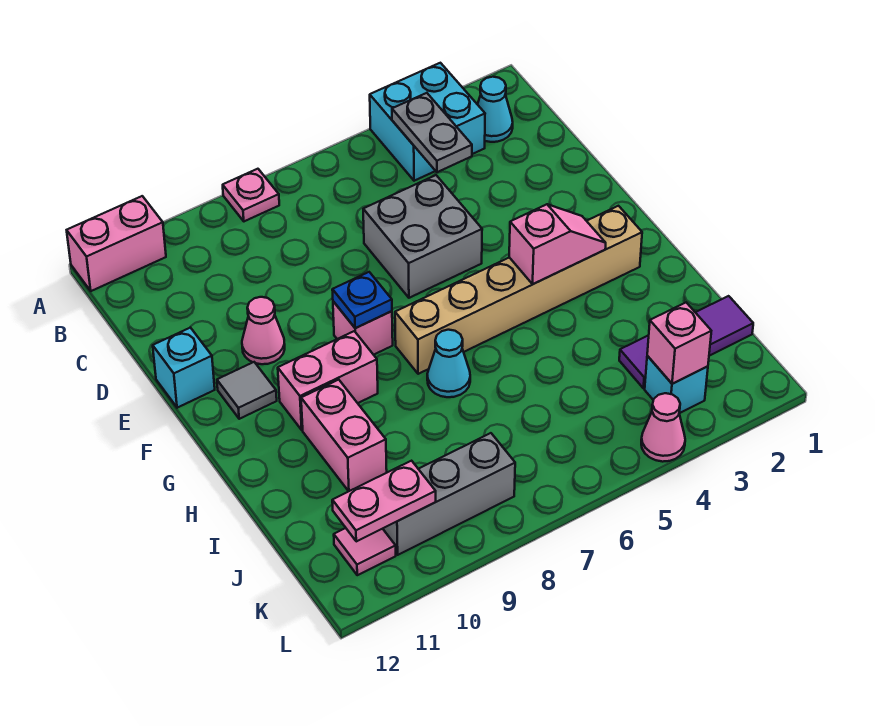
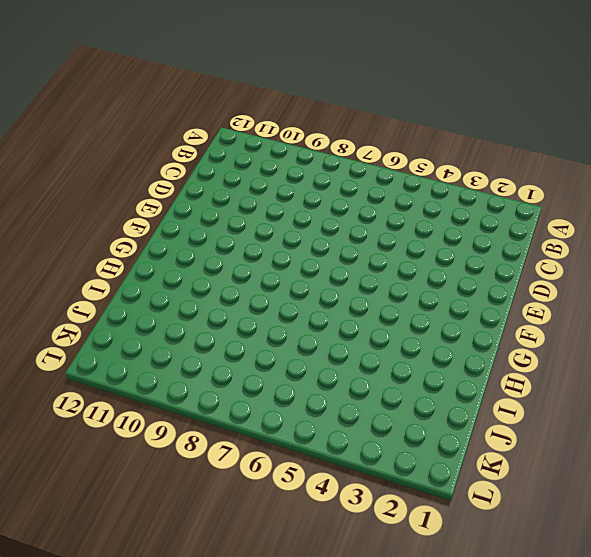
none -> cyan 2x2 brick [370,63,485,181]
none -> pink 1x1 plate [223,169,279,221]
none -> pink 1x2 brick [67,196,166,291]

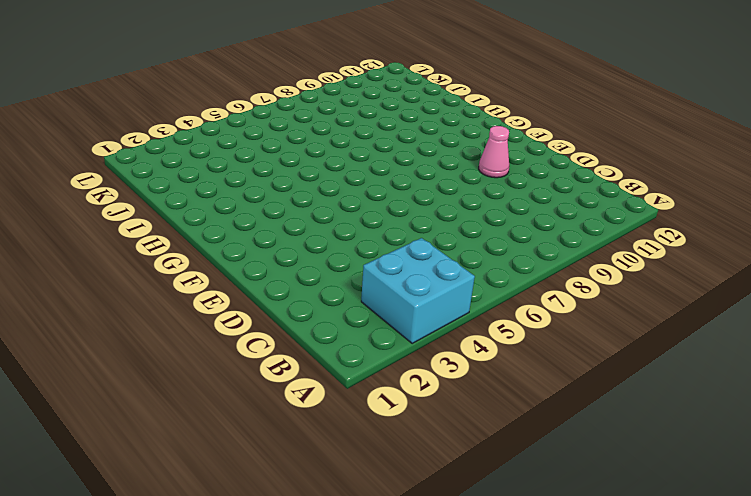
none -> pink 1x1 plate [223,169,279,221]
none -> pink 1x2 brick [67,196,166,291]
none -> cyan 1x1 cone [477,77,513,142]

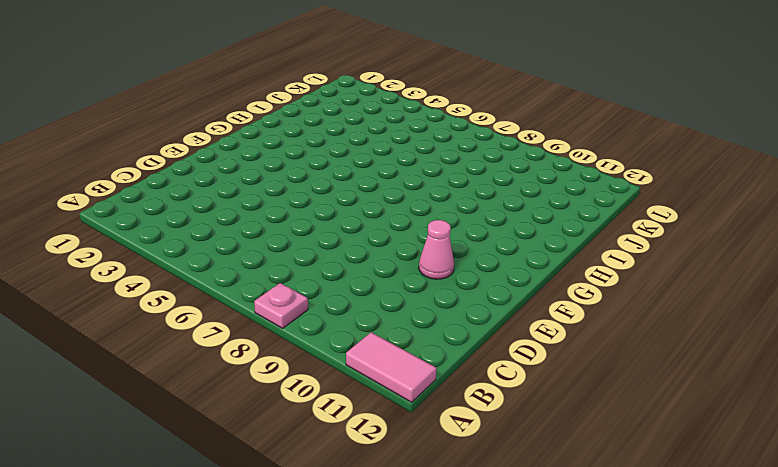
pink 1x2 tile [346,332,437,402] -> pink 1x2 brick [67,196,166,291]
none -> cyan 2x2 brick [370,63,485,181]
none -> cyan 1x1 cone [477,77,513,142]
none -> grey 2x2 brick [363,175,482,298]

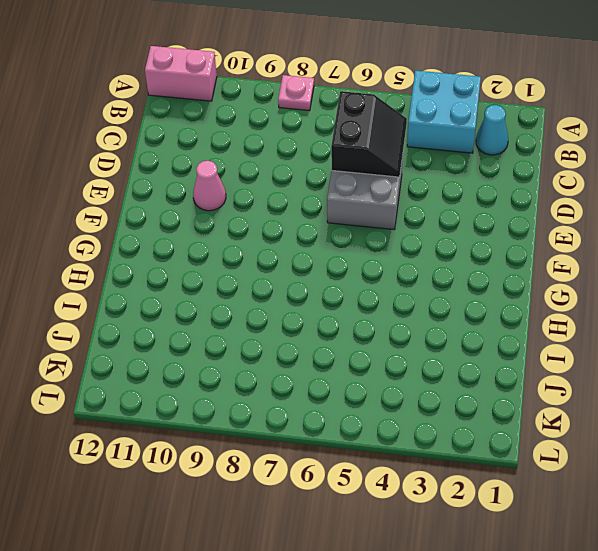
black 2x2 slope [331,91,407,177] -> none
none -> cyan 1x1 brick [153,328,215,408]
none -> pink 1x1 brick [333,301,393,355]
none -> grey 1x1 tile [217,362,277,419]

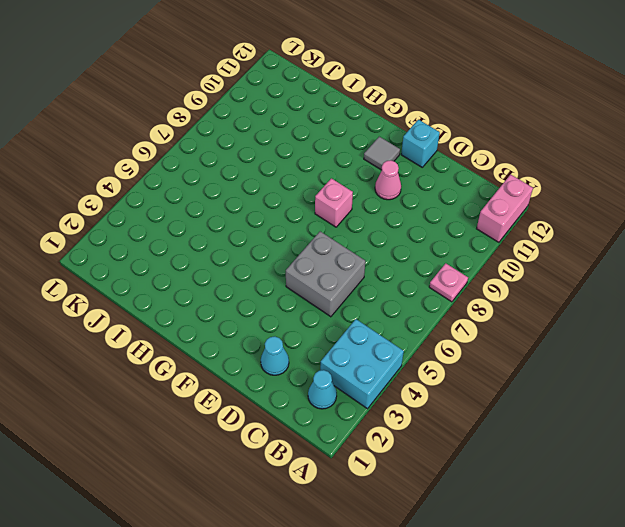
cyan 1x1 cone [261,337,289,375] -> cyan 1x1 cone moved to [427,330,470,397]
none -> tan 1x6 brick [395,206,642,374]
none -> pink 1x2 brick [278,331,378,430]
none -> pink 1x2 brick [301,380,387,491]

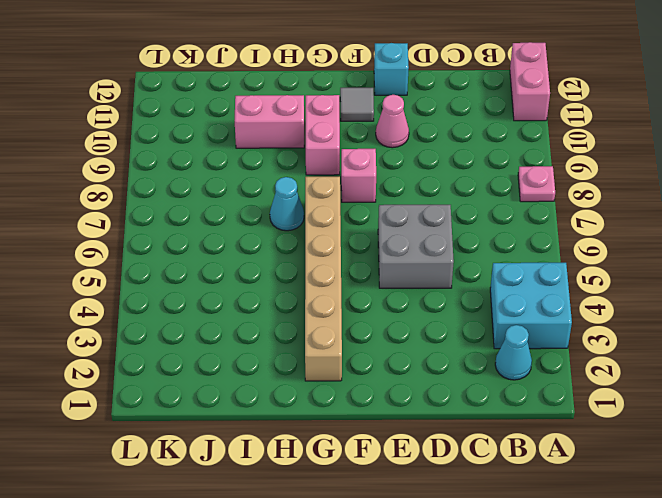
none -> purple 1x3 tile [619,296,753,388]
none -> cyan 1x1 brick [645,356,708,413]
none -> grey 1x3 brick [383,433,515,555]

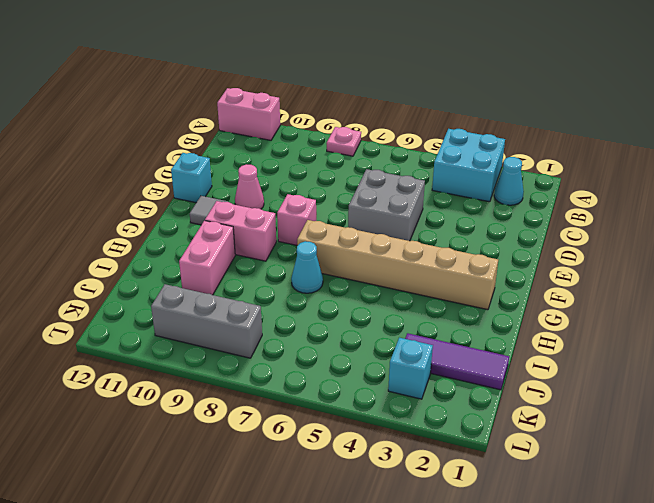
none -> pink 1x1 tile [334,528,396,575]
none -> pink 1x1 cone [641,393,685,462]
none -> grey 1x2 plate [392,93,472,172]

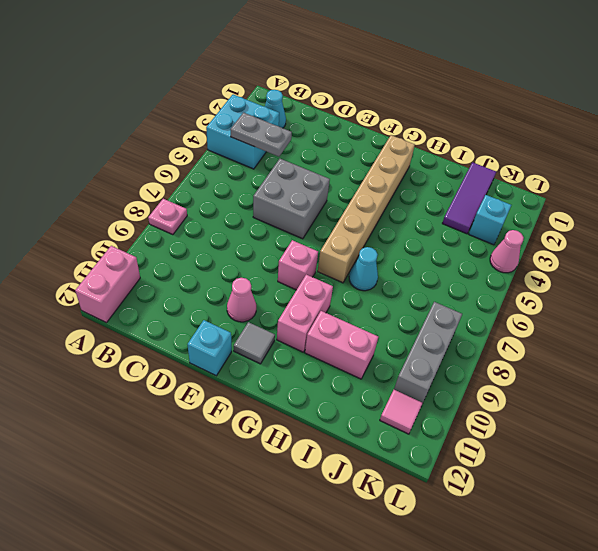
none -> blue 1x1 plate [332,272,392,328]
none -> pink 1x2 slope [509,204,606,284]
none -> pink 1x1 brick [647,303,711,384]

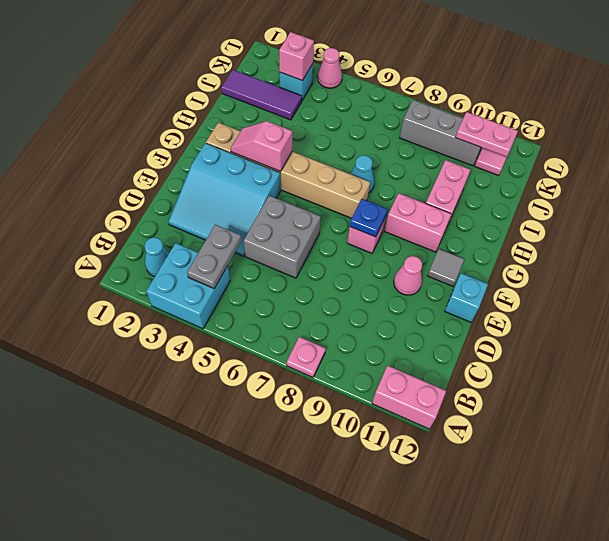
cyan 3x3 slope [168,143,280,256] -> none

